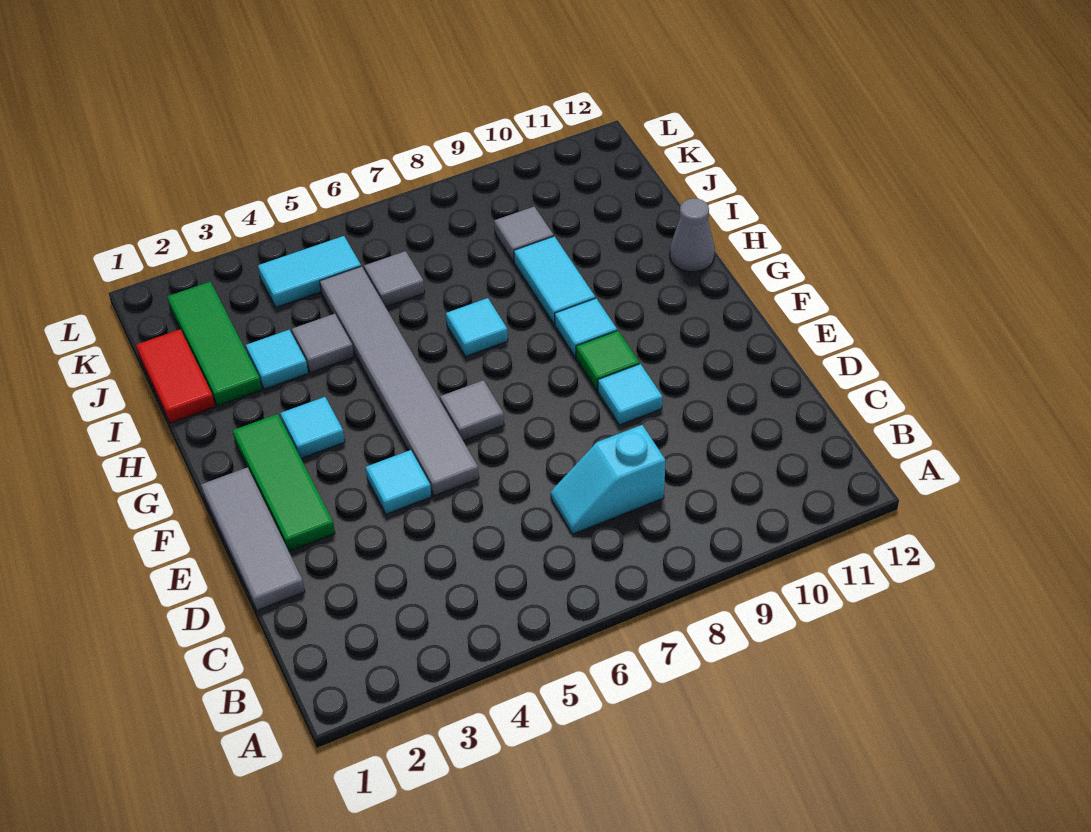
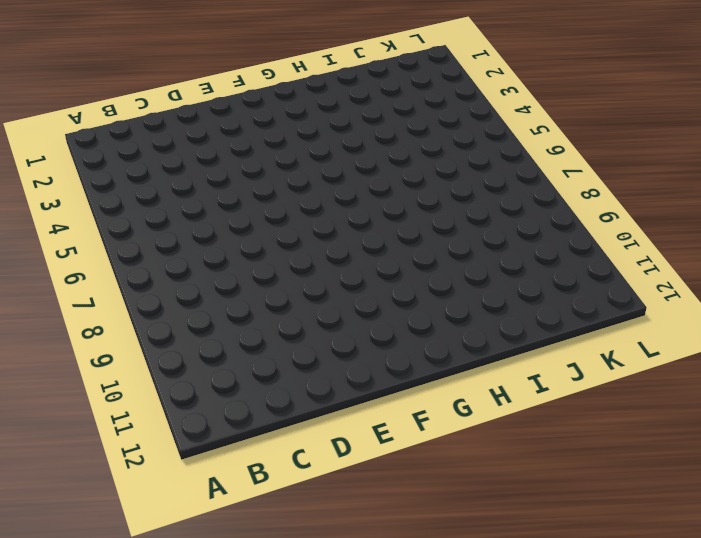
none -> cyan 1x2 slope [551,425,666,534]
none -> grey 1x3 tile [201,467,305,610]
none -> green 1x3 tile [233,414,335,551]

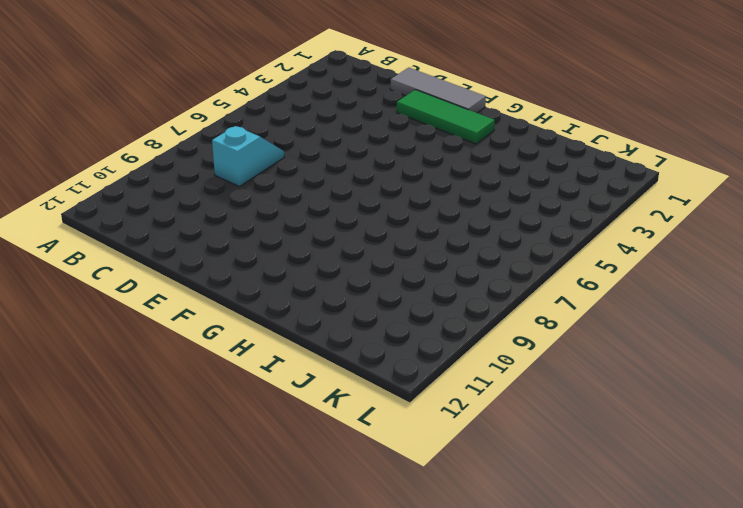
none -> cyan 1x1 tile [366,450,432,514]
none -> grey 1x6 tile [320,266,479,496]
none -> cyan 1x1 tile [598,364,663,425]

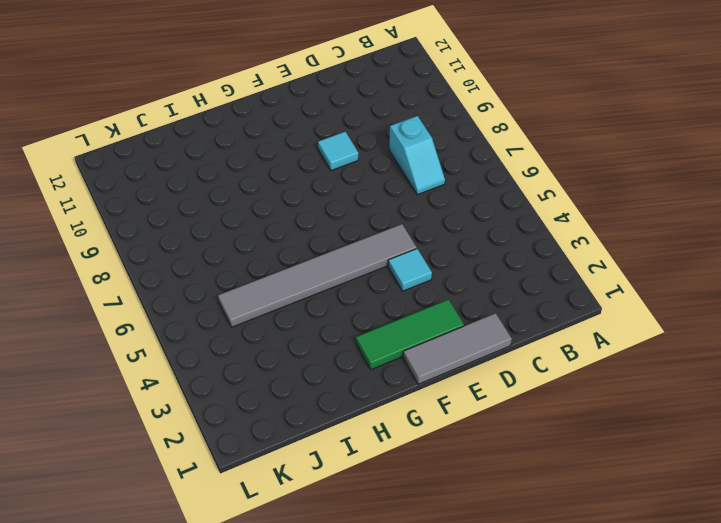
none -> grey 1x1 tile [440,380,504,441]
none -> green 1x1 tile [576,331,639,390]
none -> cyan 1x1 tile [280,397,345,458]

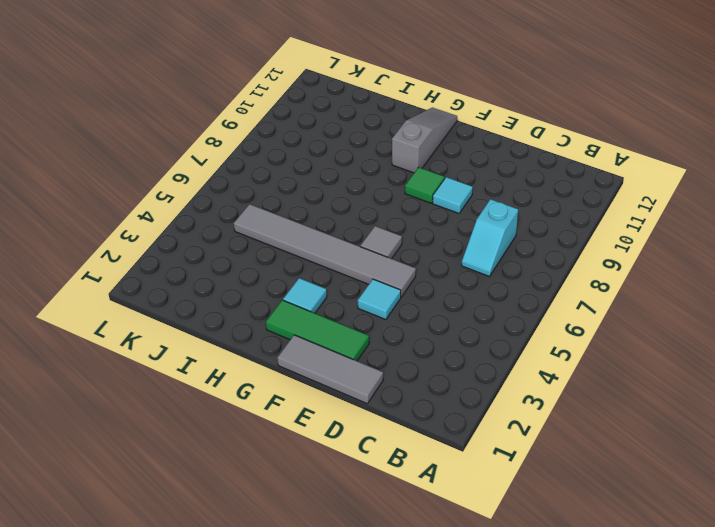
grey 1x3 slope [392,108,457,173] -> none
none -> cyan 1x1 tile [555,298,617,357]
none -> cyan 1x1 tile [446,298,508,356]
none -> cyan 1x2 tile [514,236,595,324]

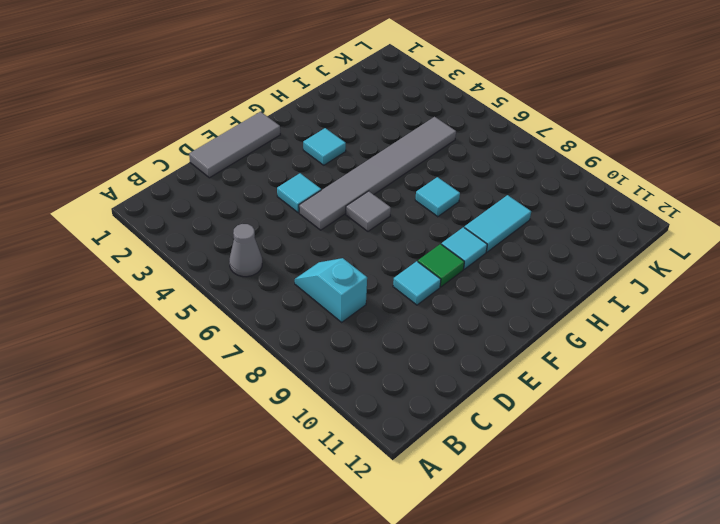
grey 1x1 cone [229,224,262,277] -> grey 1x1 cone moved to [670,198,715,272]
none -> green 1x3 tile [233,414,335,551]
none -> red 1x2 tile [136,329,215,423]
none -> green 1x3 tile [167,282,262,406]

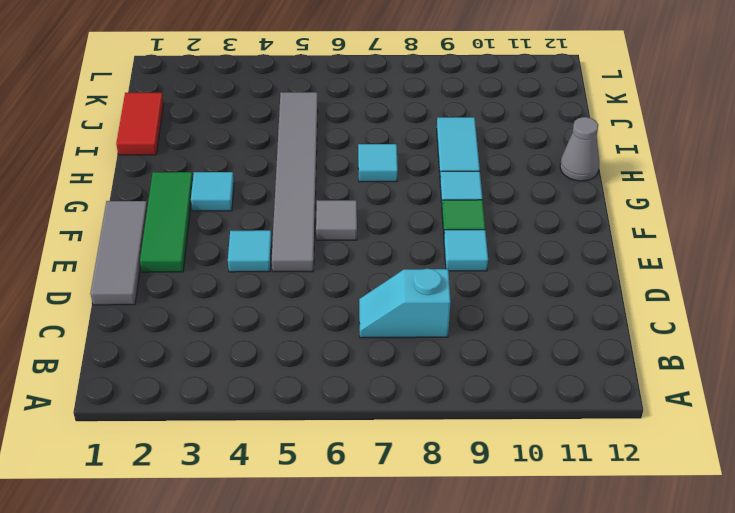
none -> green 1x3 tile [167,282,262,406]
none -> cyan 1x1 tile [246,330,308,389]
none -> grey 1x1 tile [292,314,354,372]

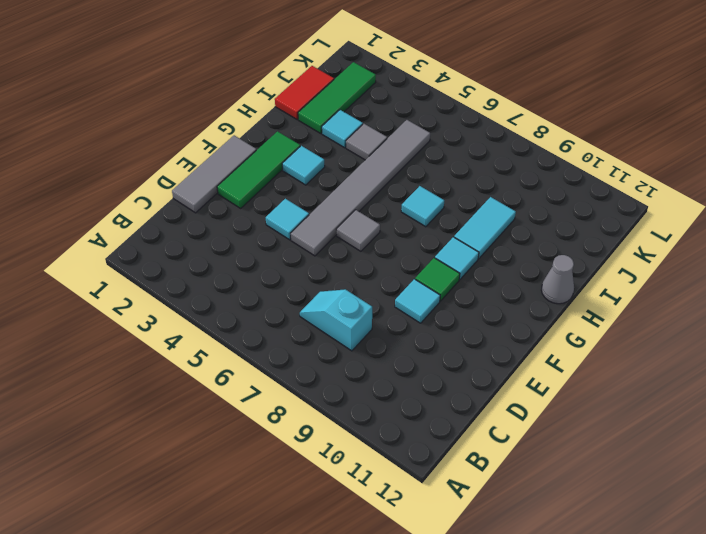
none -> grey 1x1 tile [364,251,425,307]
none -> grey 1x1 tile [494,207,554,262]
none -> cyan 1x2 tile [258,236,361,308]

